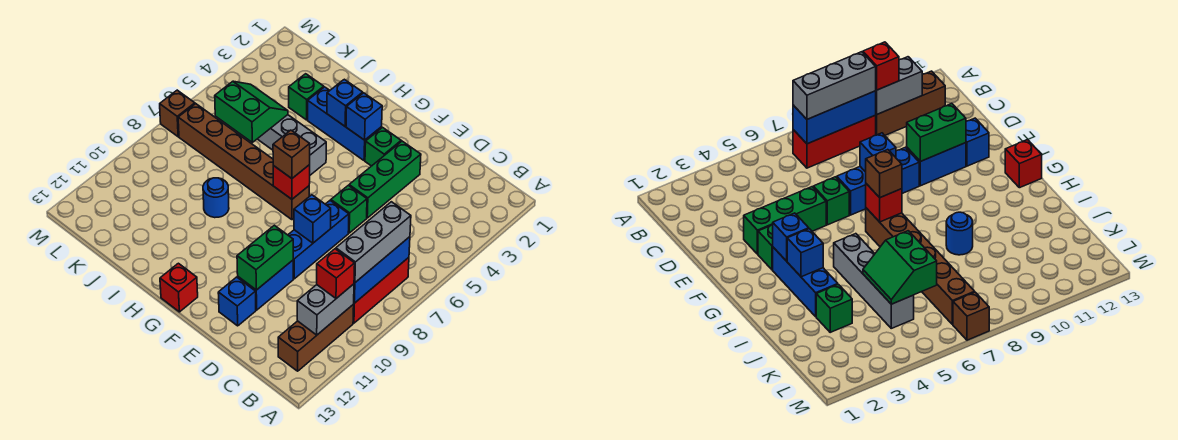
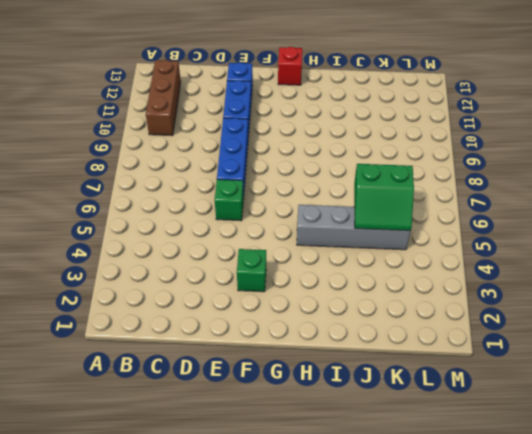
none -> red 1x3 brick [353,257,409,323]
none -> green 1x3 brick [349,141,421,218]
none -> blue 1x3 brick [308,87,382,161]

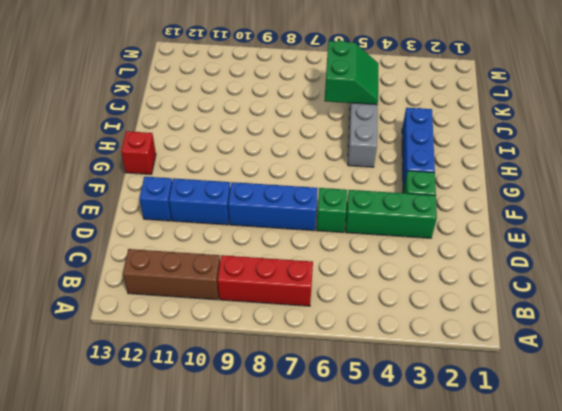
none -> brown 1x6 brick [178,104,309,220]
none -> blue 1x1 round brick [203,178,229,218]
none -> green 1x1 brick [289,74,324,120]

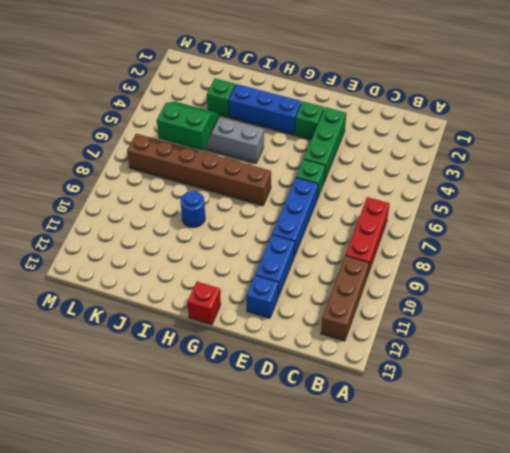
none -> brown 1x1 brick [160,90,195,137]
none -> blue 1x3 brick [354,237,410,303]
none -> grey 1x2 brick [297,284,354,335]

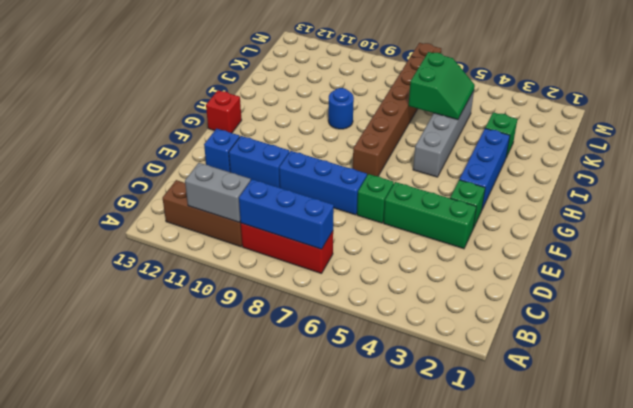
none -> blue 1x1 brick [294,195,331,243]
none -> green 1x2 brick [237,225,293,290]
none -> blue 1x1 brick [346,93,382,140]

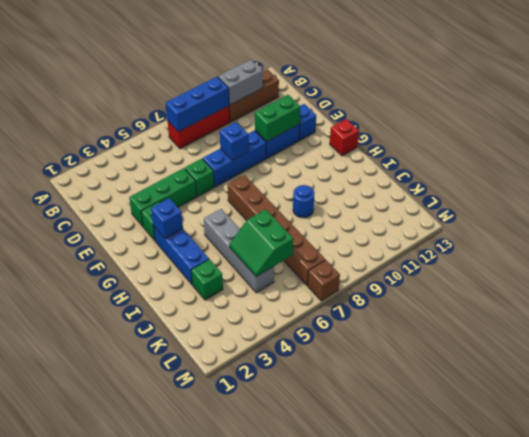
none -> red 1x1 brick [273,165,310,199]
none -> blue 1x1 brick [327,79,363,126]
none -> grey 1x3 brick [336,202,411,282]

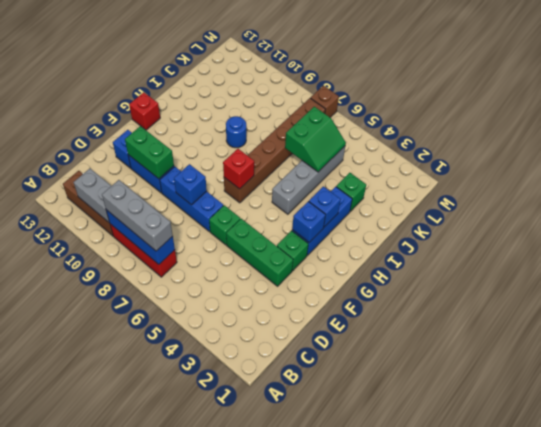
none -> red 1x1 brick [317,249,355,298]
none -> brown 1x1 brick [273,130,310,178]

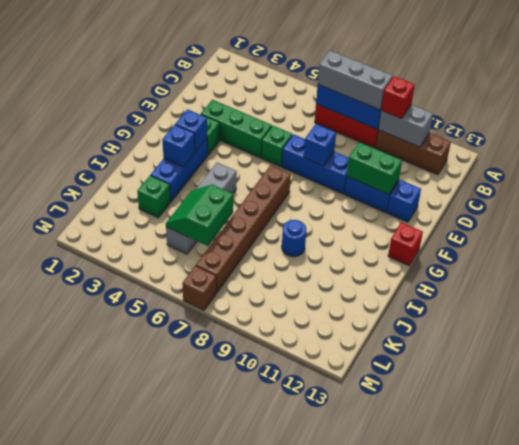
none -> red 1x1 brick [273,165,310,199]
none -> brown 1x1 brick [273,130,310,178]

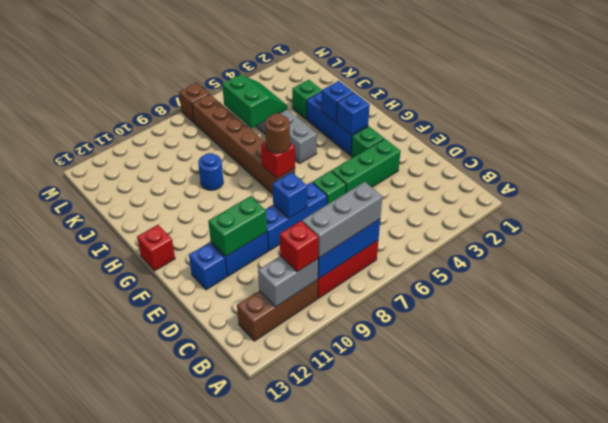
brown 1x1 round brick [265,113,290,153] -> brown 1x1 brick [273,130,310,178]

